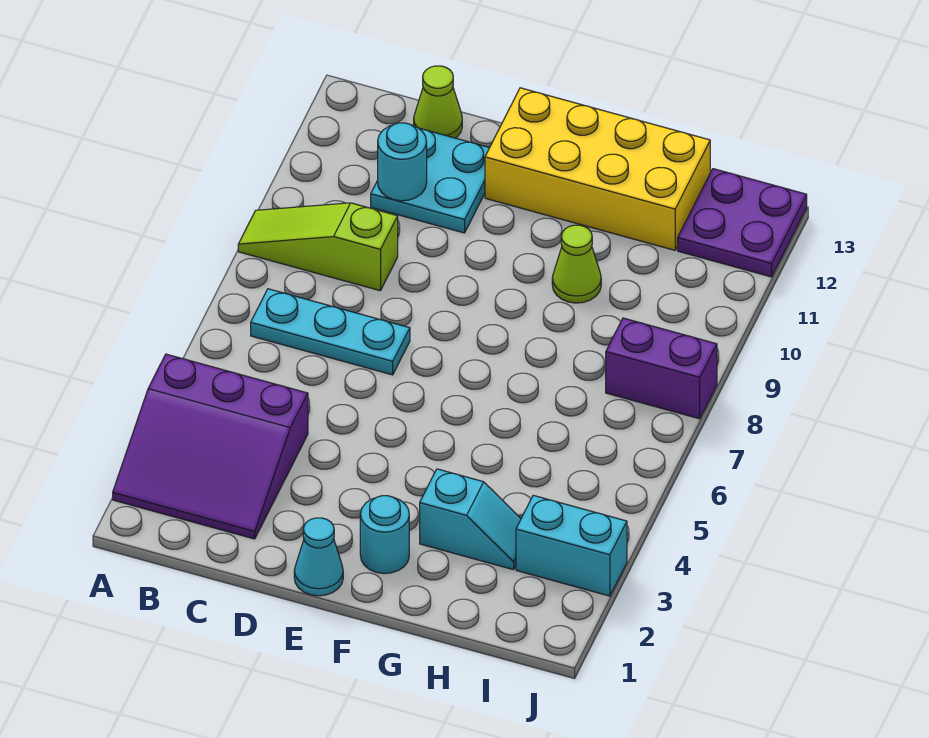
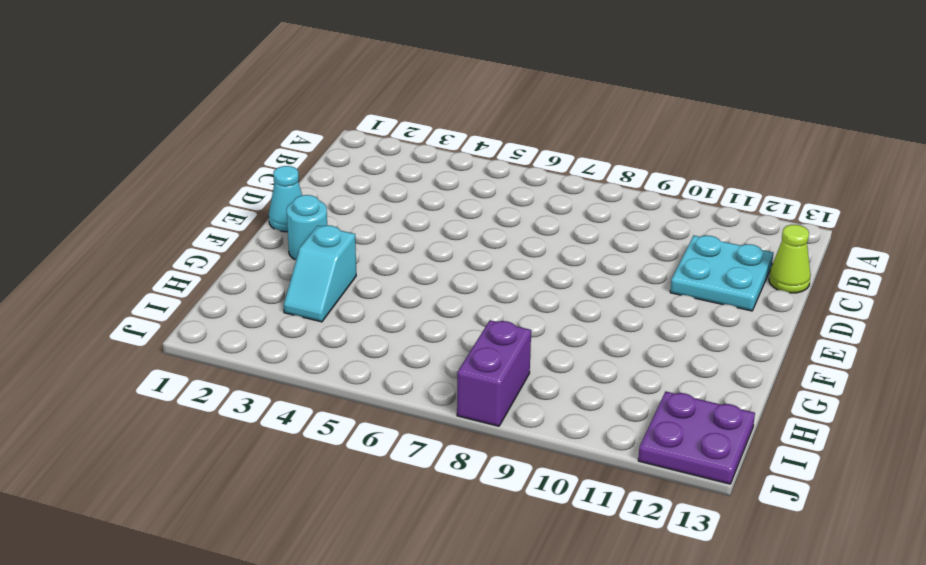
none -> purple 3x3 slope [113,354,308,539]
none -> lime 1x3 slope [238,203,398,291]
none -> cyan 1x3 plate [251,289,410,375]

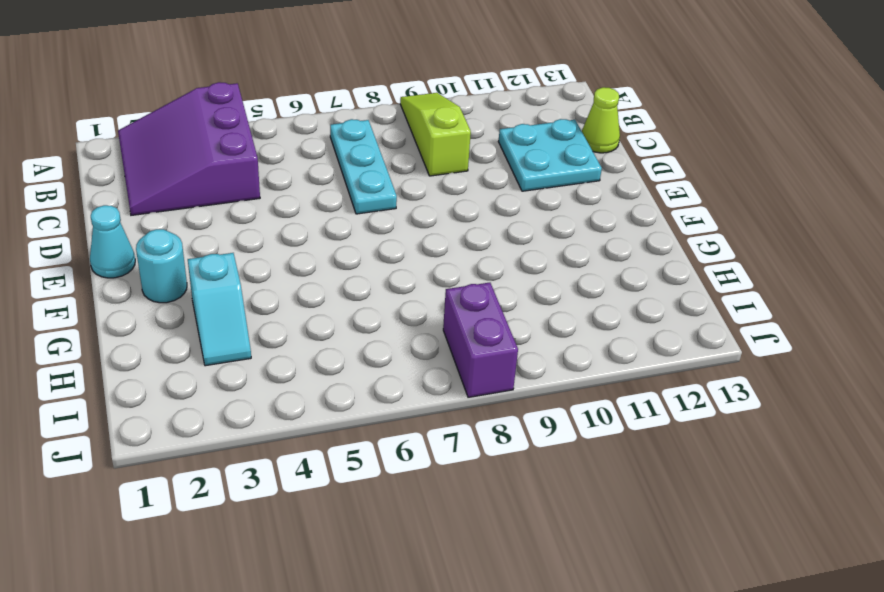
none -> yellow 2x4 brick [485,88,710,250]
none -> lime 1x1 cone [552,225,601,303]
none -> cyan 1x2 brick [516,495,627,596]

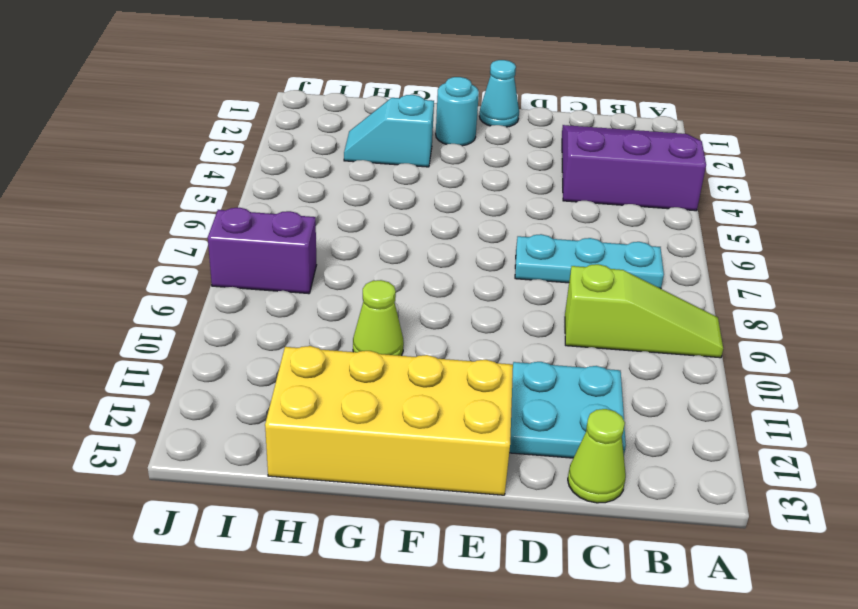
none -> cyan 1x2 brick [516,495,627,596]
none -> purple 2x2 plate [678,169,807,277]
none -> cyan 1x1 round brick [378,123,427,201]

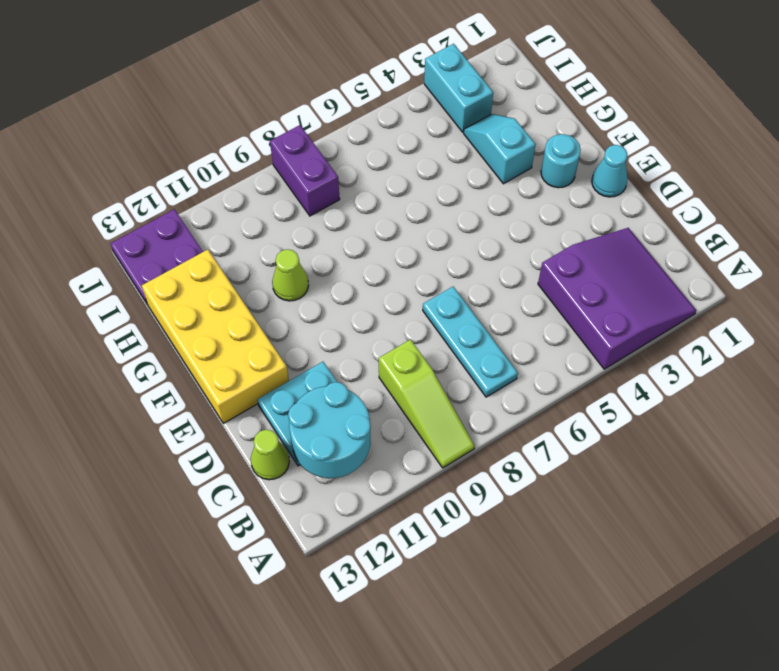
cyan 2x2 round brick [288,382,371,478] -> cyan 1x1 round brick [378,123,427,201]

